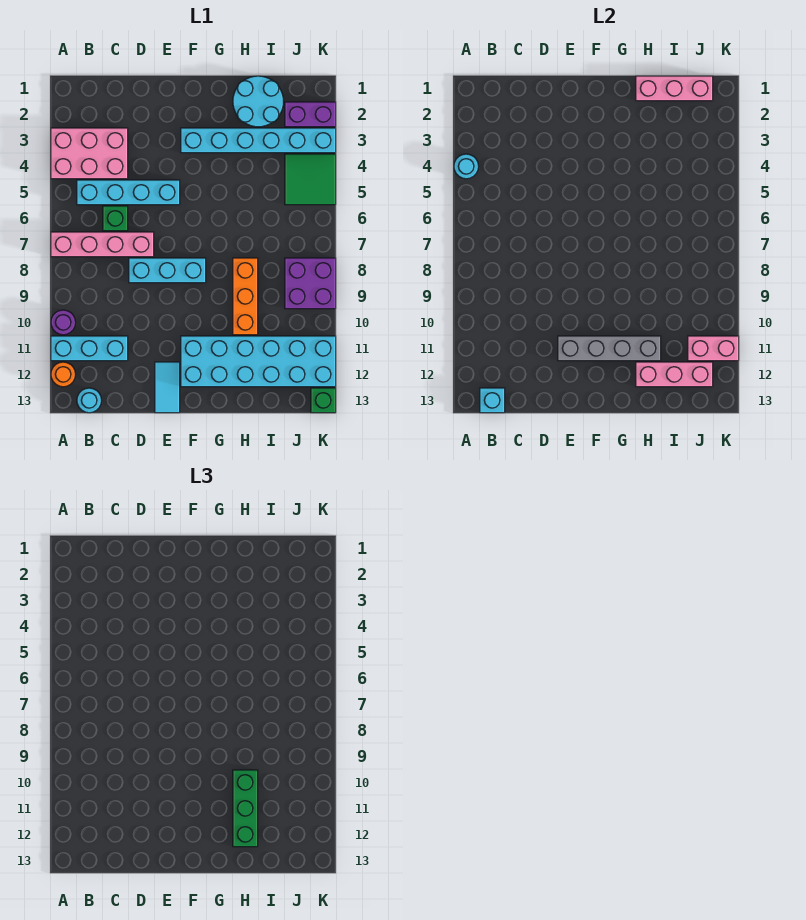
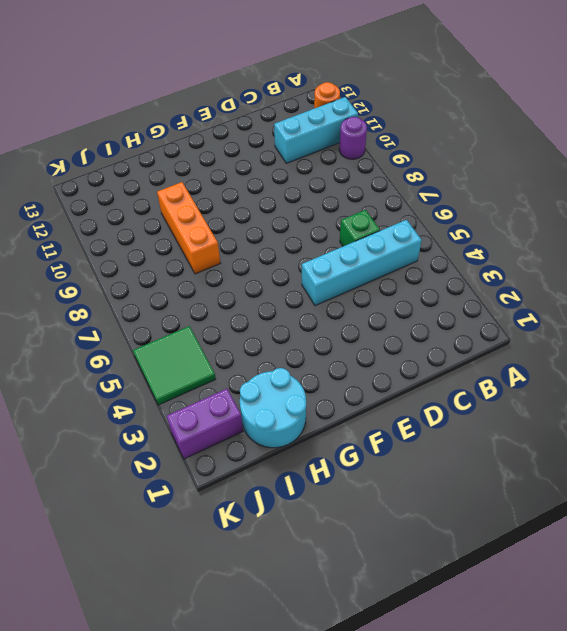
none -> pink 2x3 brick [51,128,128,179]
none -> pink 1x4 brick [51,232,154,257]
none -> cyan 1x1 round brick [77,388,101,413]

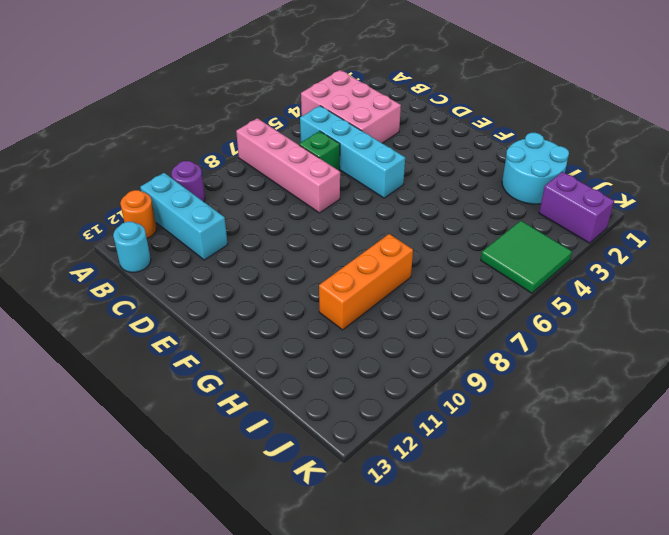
none -> cyan 1x3 brick [129,258,206,283]
none -> cyan 1x2 tile [155,362,180,413]
none -> cyan 1x6 brick [181,128,336,153]

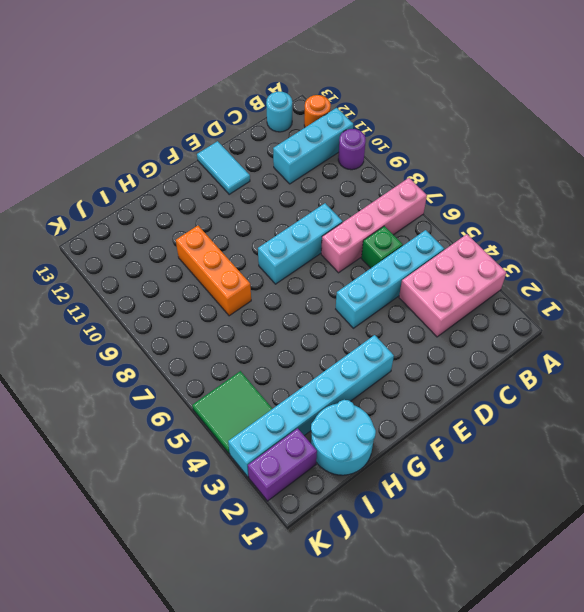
none -> cyan 2x6 brick [181,336,336,387]
none -> purple 2x2 brick [285,258,336,309]
none -> green 1x1 brick [311,388,336,413]

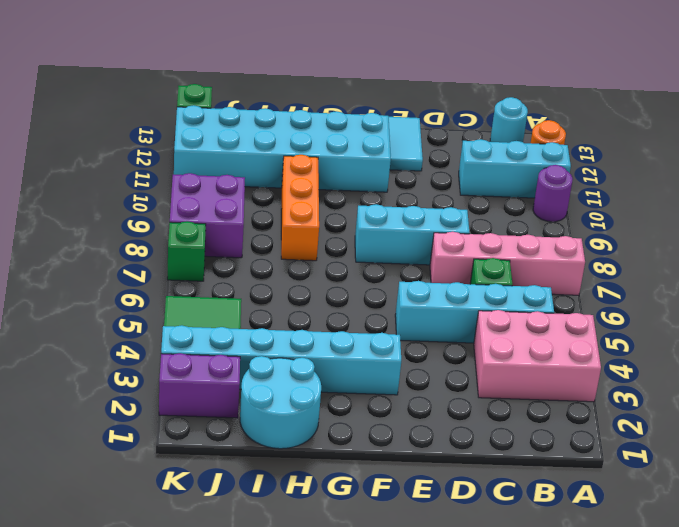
green 1x1 brick [167,221,206,281] -> none
none -> cyan 1x1 round brick [454,154,478,179]
none -> cyan 1x1 brick [480,388,505,413]
none -> grey 1x4 brick [558,336,661,361]

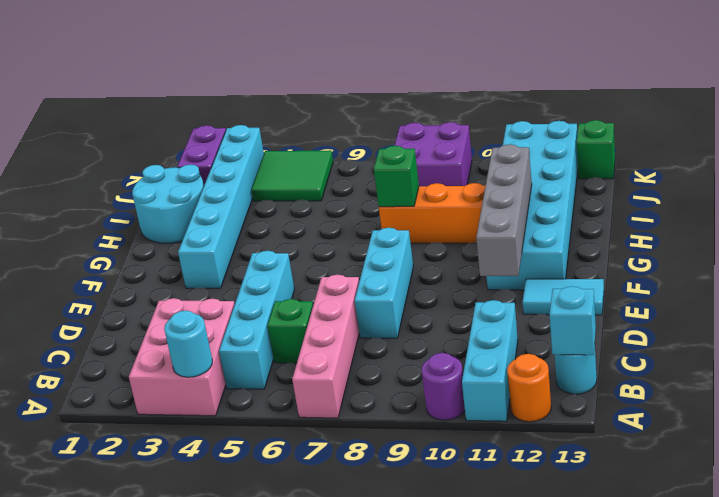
green 1x1 brick [374,146,419,207] -> none
none -> pink 1x3 brick [636,76,713,101]
none -> pink 1x3 brick [636,362,713,387]
none -> pink 1x2 brick [688,336,739,361]

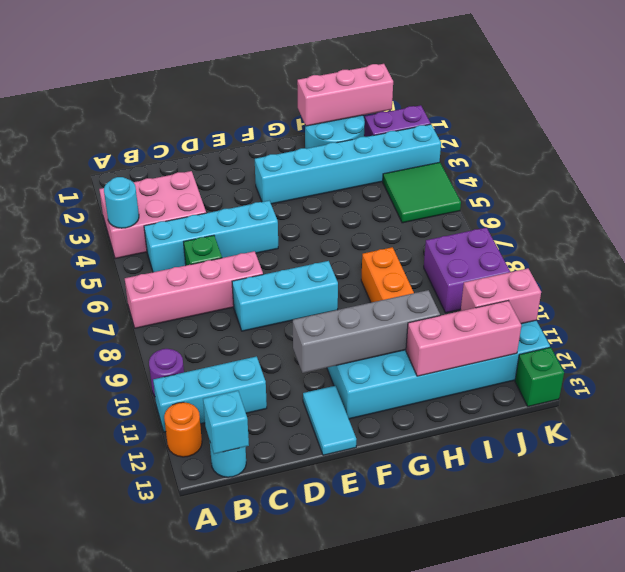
none -> green 1x3 brick [233,770,258,847]

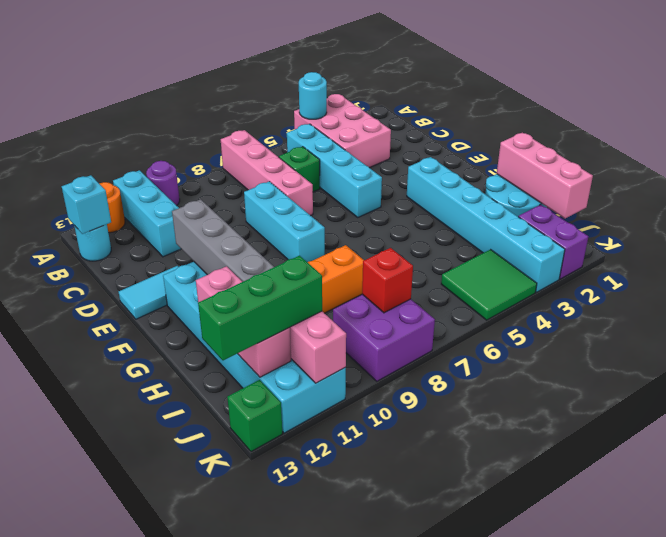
red 1x1 brick [362,248,413,313] -> none
green 1x3 brick [198,256,322,360] -> green 1x3 brick moved to [233,770,258,847]

